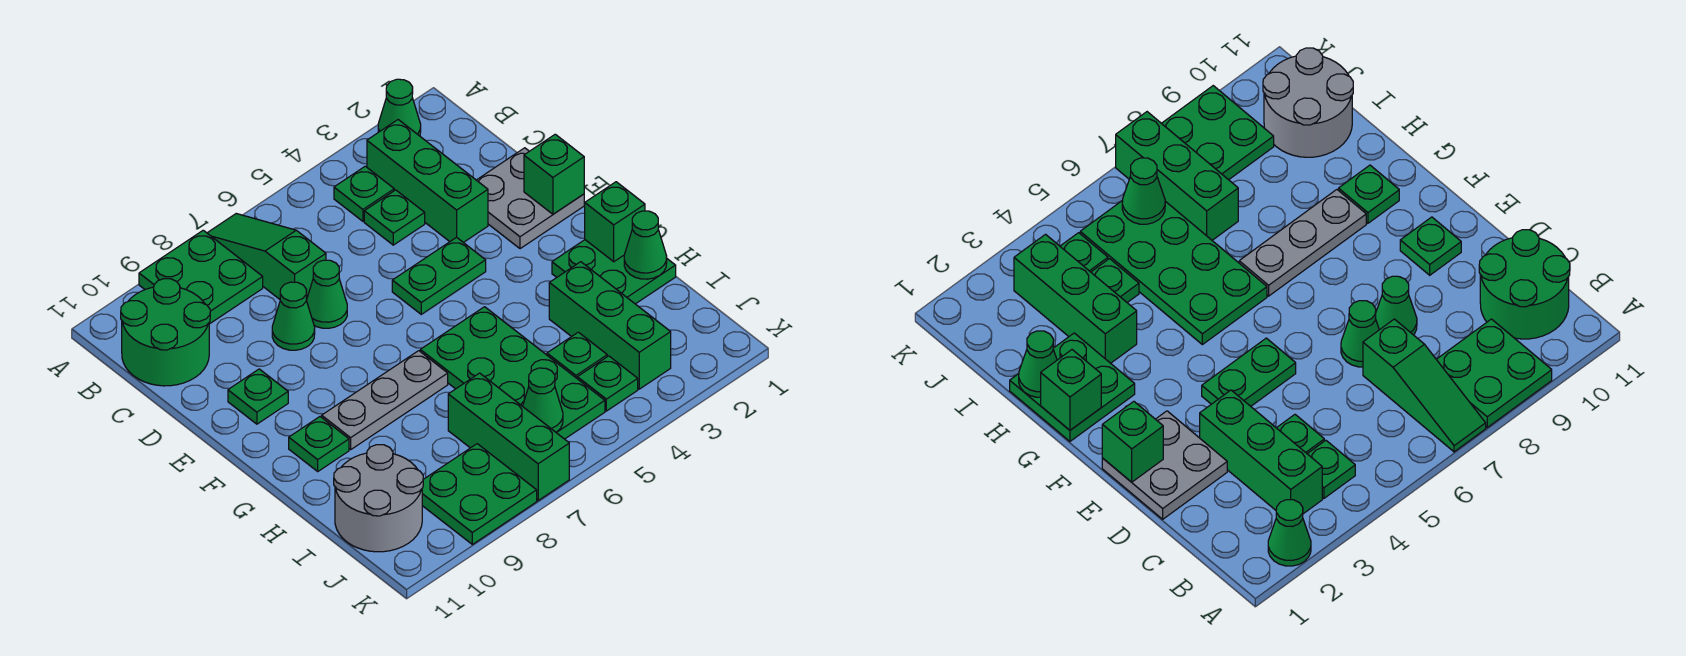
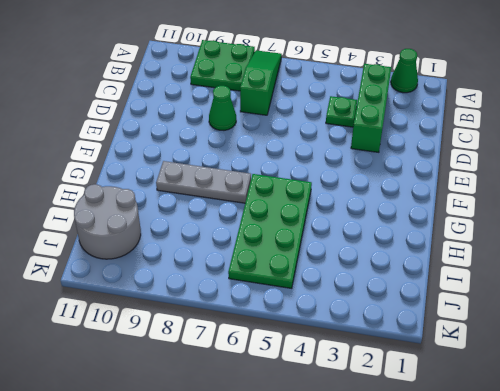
none -> green 1x1 plate [334,166,394,221]
none -> green 2x2 round brick [121,279,210,386]
none -> grey 2x2 plate [477,148,584,249]

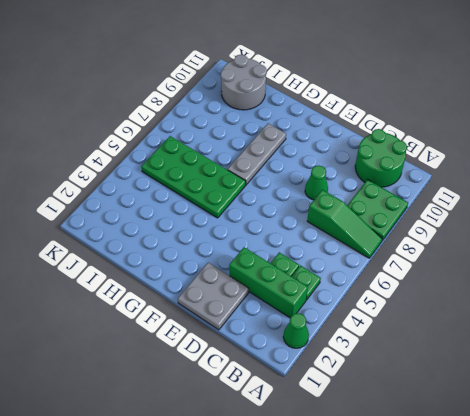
none -> green 1x1 cone [306,260,347,328]
none -> green 1x2 plate [392,237,486,314]
none -> green 1x1 plate [228,369,288,424]

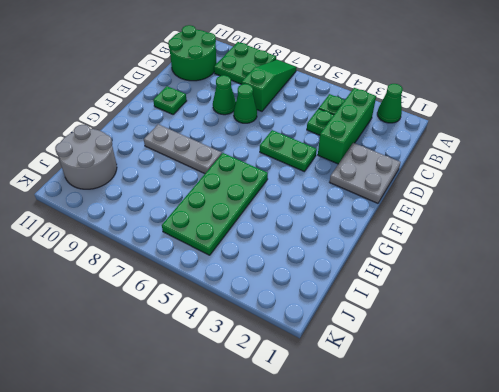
none -> green 2x2 plate [552,240,676,304]
none -> green 1x1 plate [289,417,349,471]
none -> green 1x3 brick [549,262,671,389]

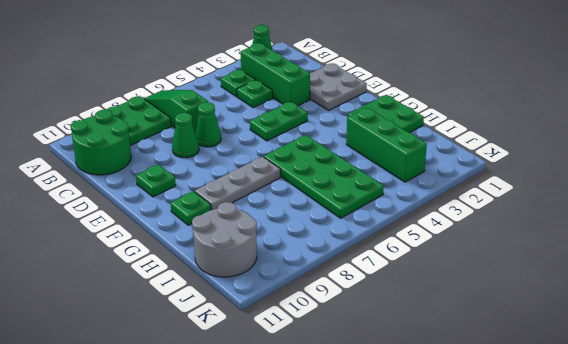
none -> green 1x1 plate [547,332,607,378]
none -> green 1x3 brick [448,373,569,500]
none -> green 1x1 plate [577,356,638,411]

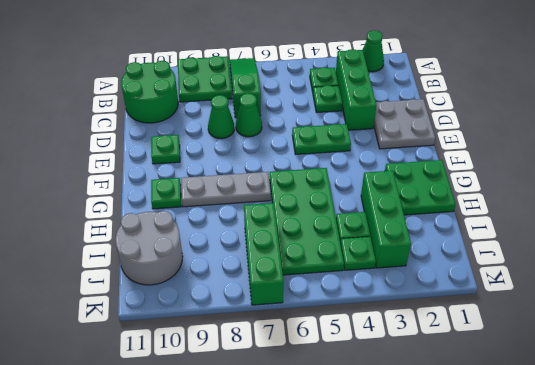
none -> green 2x2 plate [422,444,537,544]
none -> green 1x1 brick [524,134,584,214]
none -> green 1x1 brick [585,182,645,262]

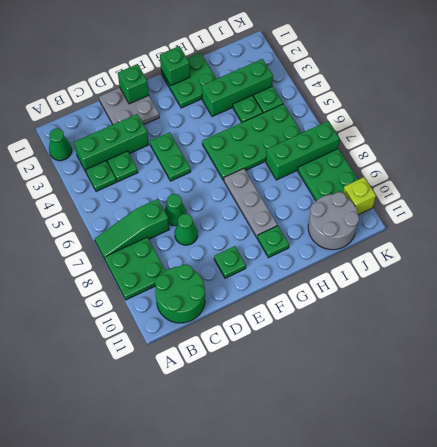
lime 1x1 brick [343,177,376,215] -> none
none -> green 1x1 cone [624,211,667,279]
none -> green 1x1 cone [523,368,563,432]

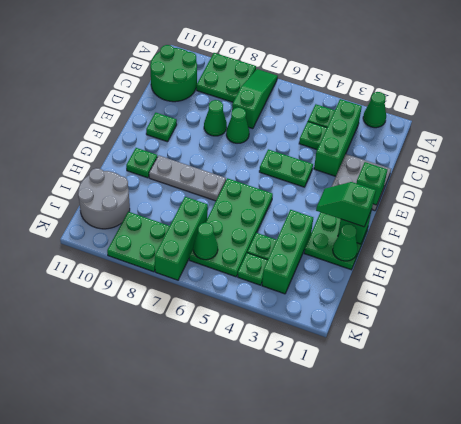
green 1x2 slope [316,182,376,227] -> none

